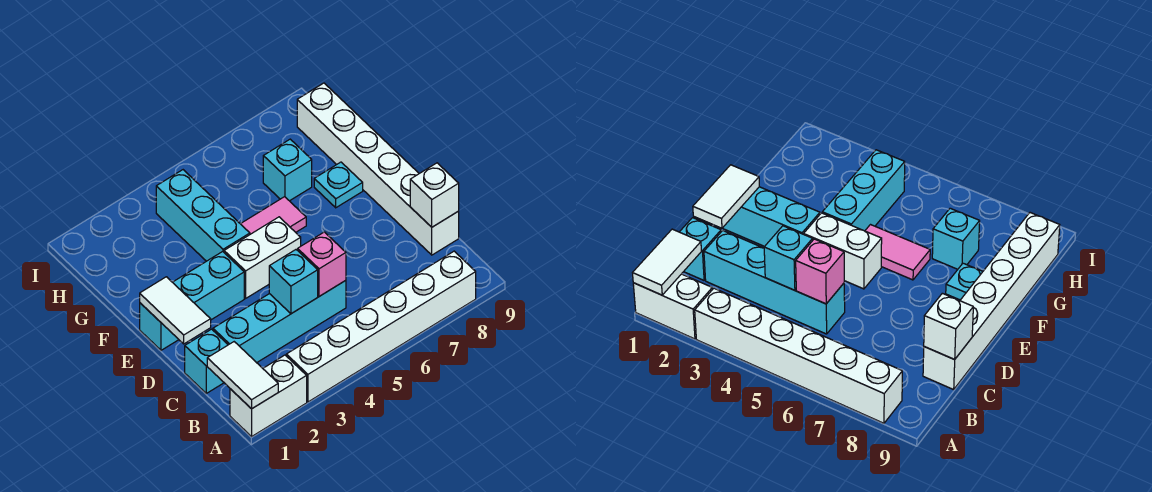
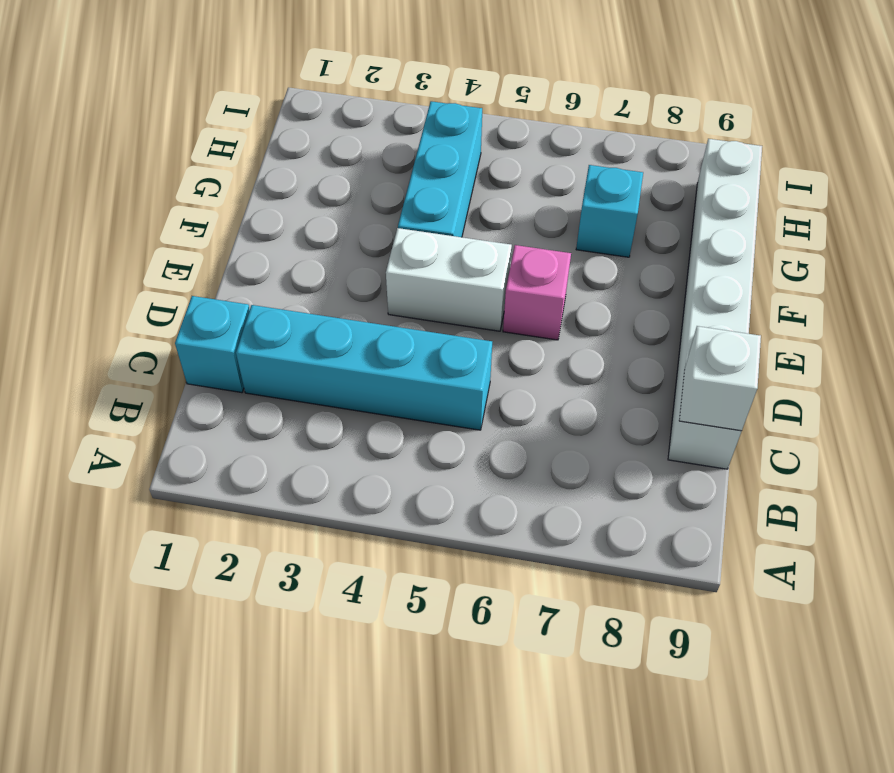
pink 1x1 brick [503,245,571,340] -> pink 1x1 brick moved to [298,232,346,296]
none -> white 1x2 brick [230,355,307,436]
none -> white 1x6 brick [286,251,476,402]
none -> cyan 1x3 brick [140,252,244,350]

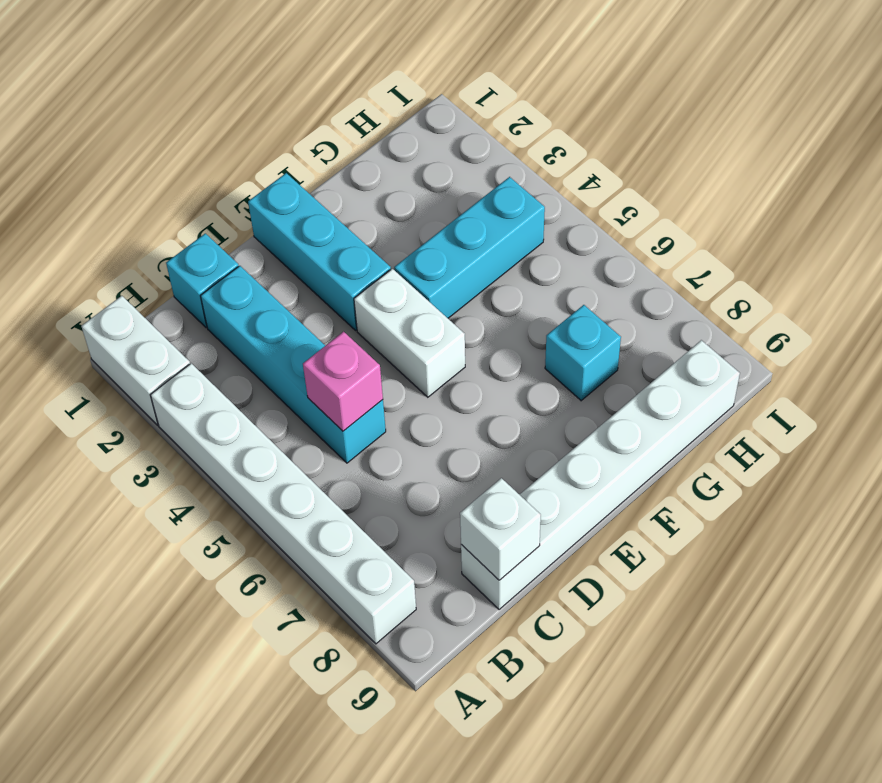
none -> pink 1x2 tile [241,197,306,234]
none -> cyan 1x1 plate [314,162,363,208]
none -> white 1x2 tile [207,342,278,409]

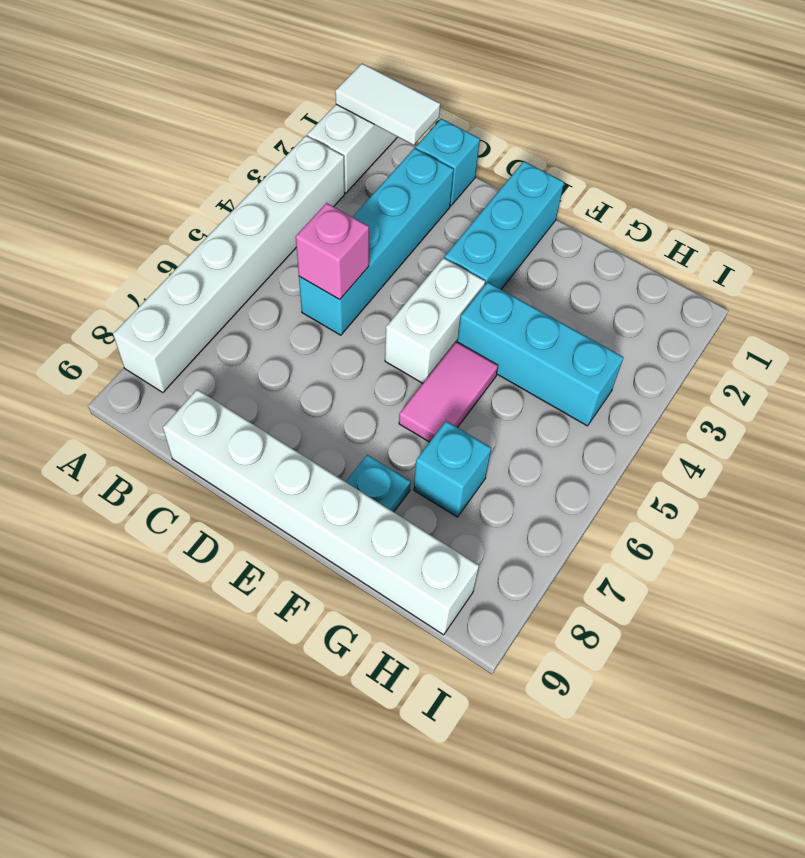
none -> cyan 1x1 brick [269,250,318,314]
none -> white 1x1 brick [410,163,459,227]
none -> white 1x2 tile [140,277,211,344]

